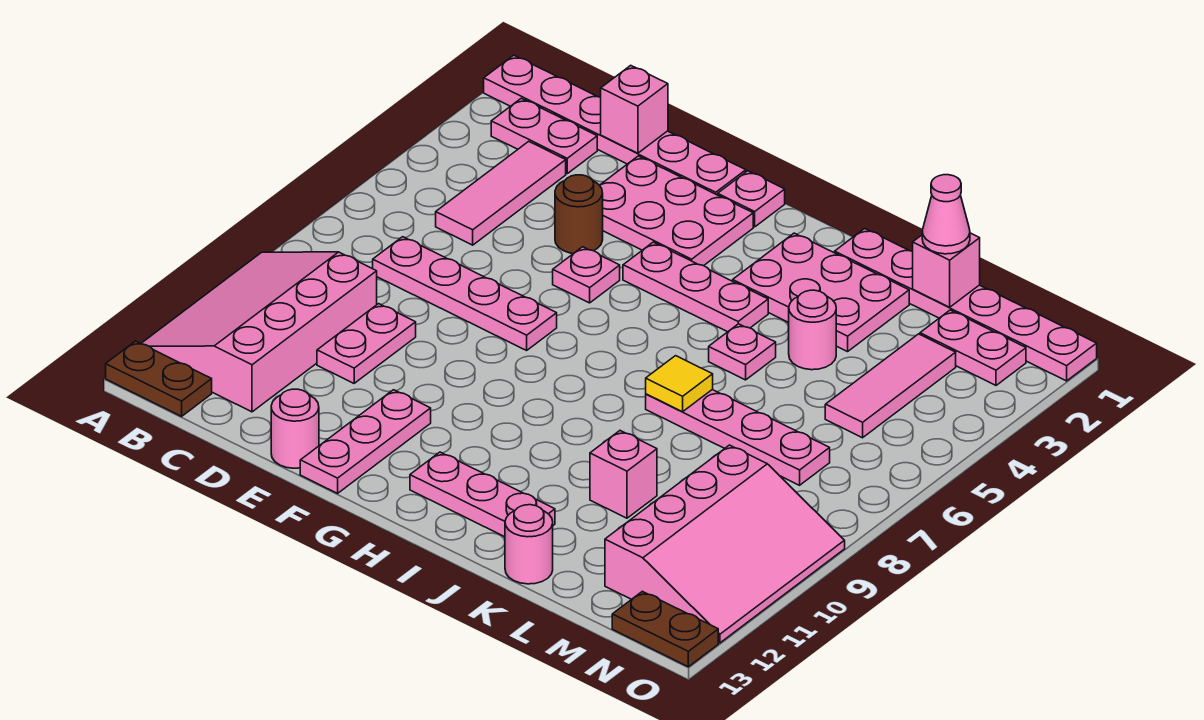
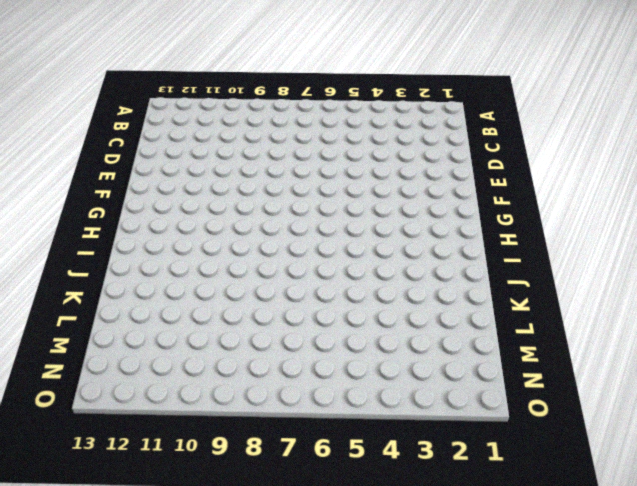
none -> pink 1x6 plate [484,55,746,195]
none -> pink 3x4 slope [141,252,377,412]
none -> brown 1x2 plate [106,341,212,416]
none -> pink 1x2 plate [491,98,597,174]

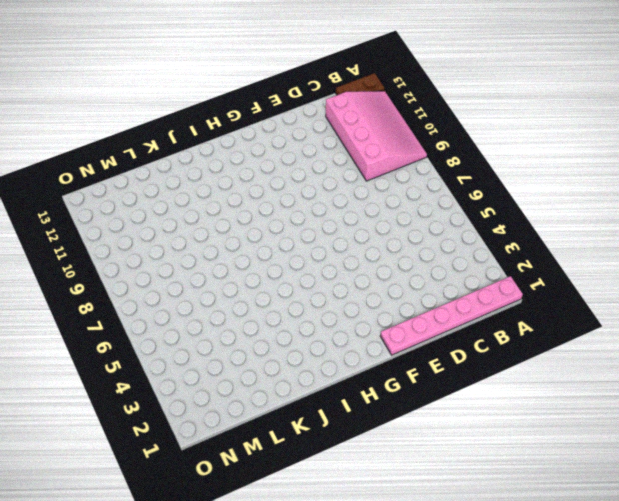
none -> pink 1x2 plate [491,98,597,174]
none -> pink 1x3 tile [436,141,566,245]
none -> pink 1x4 plate [373,237,557,350]
none -> pink 1x2 plate [317,304,416,383]

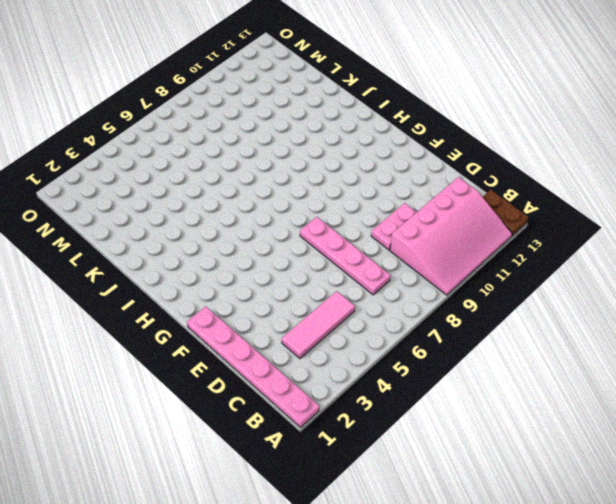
none -> pink 1x2 plate [491,98,597,174]
none -> pink 2x3 plate [600,156,753,266]
none -> brown 1x1 round brick [555,175,603,254]
none -> pink 1x1 round brick [271,389,319,468]

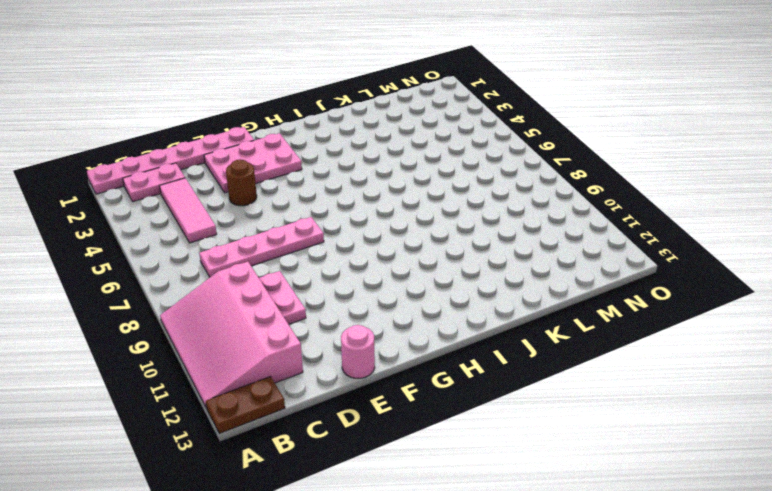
none -> pink 1x1 plate [553,247,620,303]
none -> pink 1x3 plate [300,390,431,493]
none -> pink 1x1 plate [718,171,785,227]
none -> pink 1x3 plate [623,242,768,332]

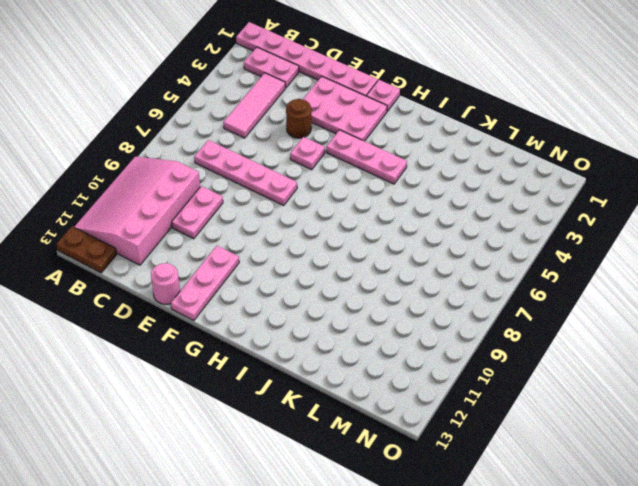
none -> pink 1x3 plate [410,452,555,537]
none -> pink 2x3 plate [733,233,909,352]
none -> pink 1x6 plate [835,229,1097,381]
none -> pink 1x1 plate [709,324,776,380]

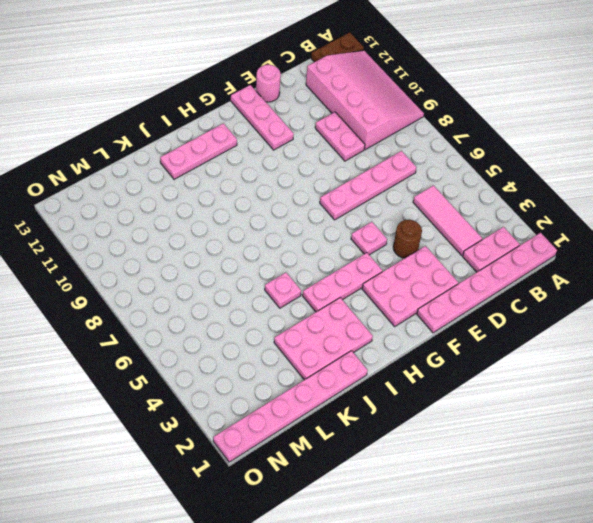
none -> pink 1x1 plate [718,171,785,227]
none -> pink 1x4 plate [646,390,830,485]
none -> pink 1x1 round brick [789,290,836,370]
none -> pink 1x1 brick [590,431,657,518]

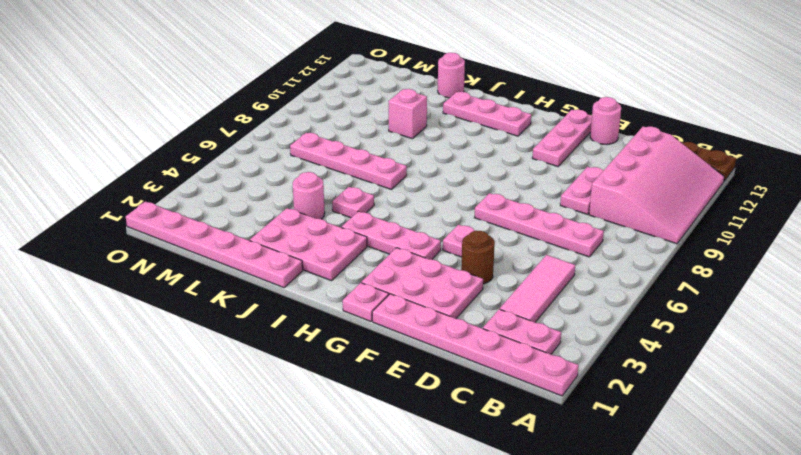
none -> pink 1x2 plate [920,310,1026,385]
none -> pink 1x3 tile [825,334,956,438]
none -> pink 3x4 slope [605,445,845,643]
none -> brown 1x2 plate [612,591,718,667]

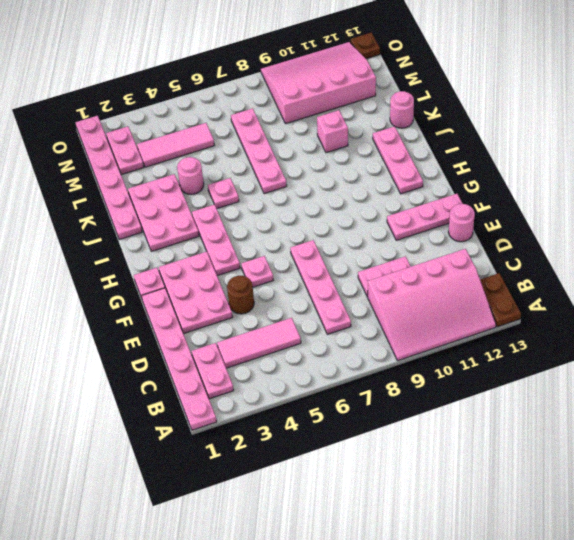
brown 1x1 plate [351,33,380,59] -> brown 1x2 plate [612,591,718,667]
none -> pink 1x1 brick [601,65,668,153]
none -> yellow 1x1 tile [646,356,713,412]
none -> pink 1x1 brick [913,233,980,307]
none -> pink 1x1 cone [922,175,970,254]

